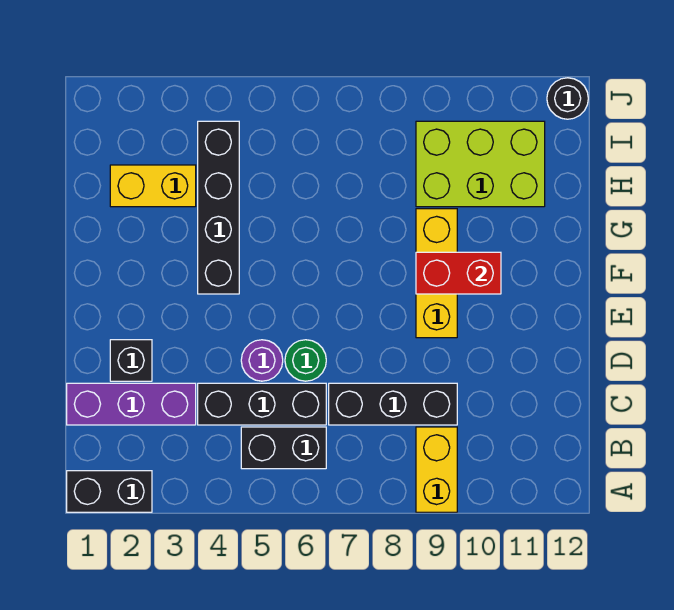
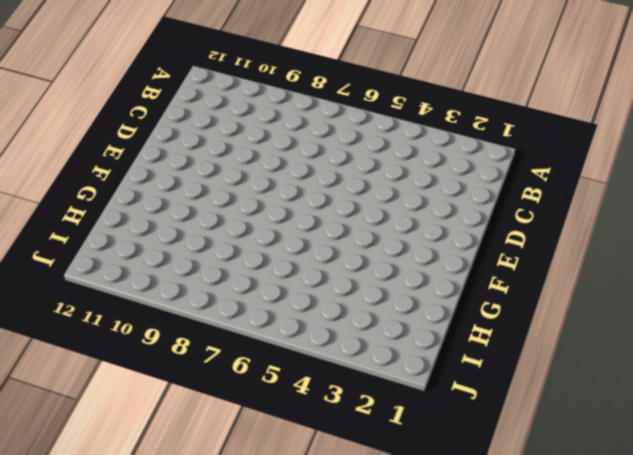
none -> black 1x2 brick [67,471,152,512]
none -> yellow 1x2 brick [416,427,457,512]
none -> black 1x2 brick [241,427,326,469]

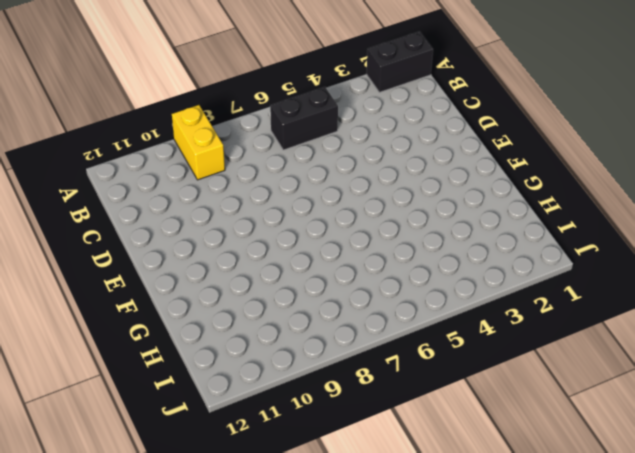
none -> purple 1x3 brick [67,383,196,425]
none -> black 1x3 brick [198,383,326,425]
none -> black 1x3 brick [329,383,457,425]

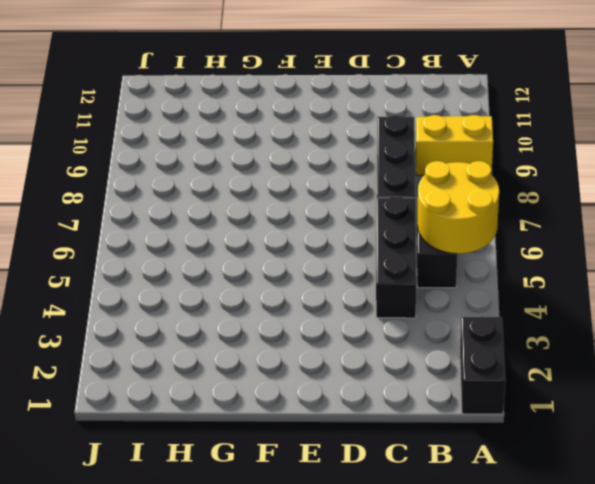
yellow 2x2 round brick [417,161,499,254] -> none
none -> purple 1x3 brick [67,383,196,425]
none -> black 1x1 brick [110,340,152,381]
none -> purple 1x1 round brick [241,340,283,381]

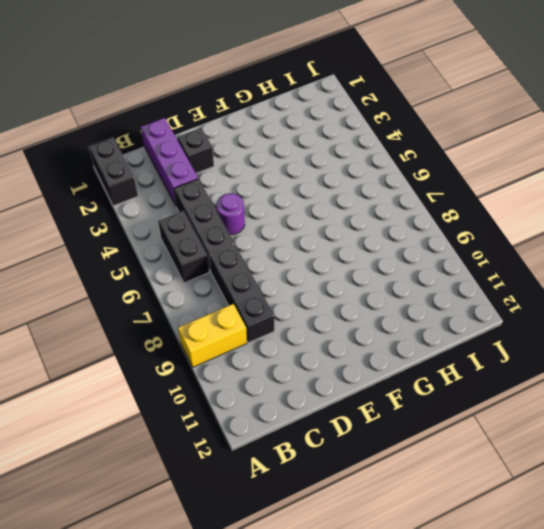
none -> green 1x1 round brick [285,340,326,381]
none -> yellow 1x3 brick [416,209,457,338]
none -> black 1x4 brick [198,121,239,294]

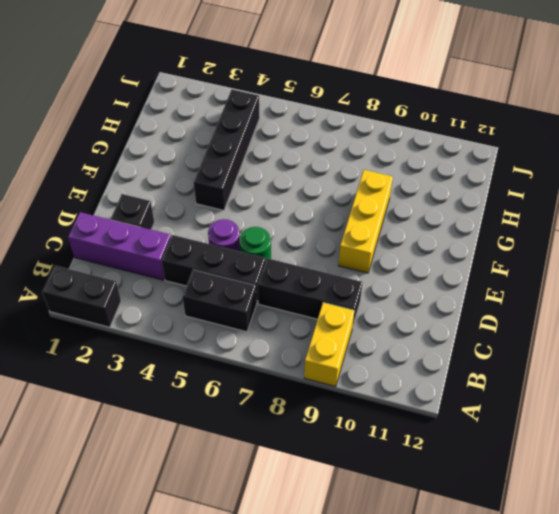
none -> yellow 1x2 brick [110,165,196,207]
none -> lime 2x3 brick [416,121,545,207]
none -> black 1x1 round brick [547,78,588,119]

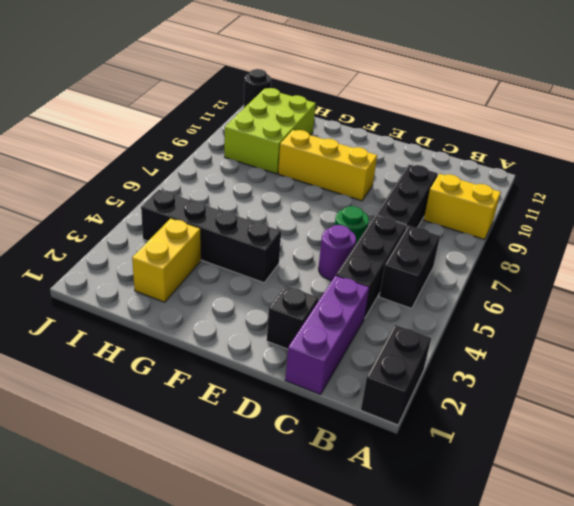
none -> red 1x2 brick [416,252,501,294]

